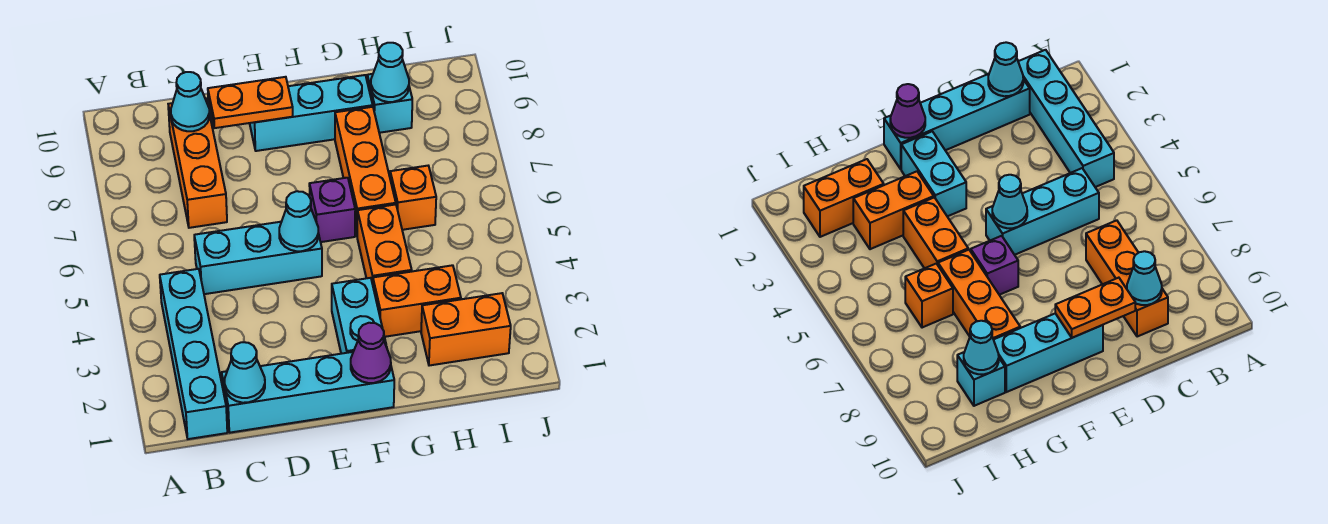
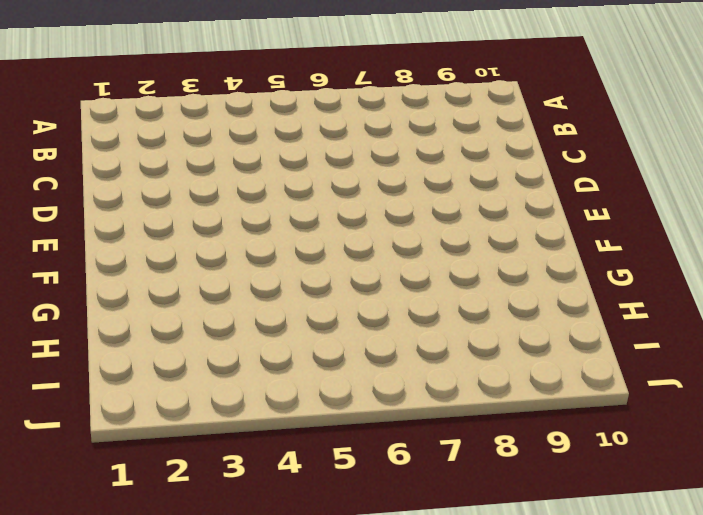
none -> cyan 1x4 brick [160,269,227,439]
none -> cyan 1x4 brick [222,352,394,433]
none -> cyan 1x3 brick [194,222,322,294]

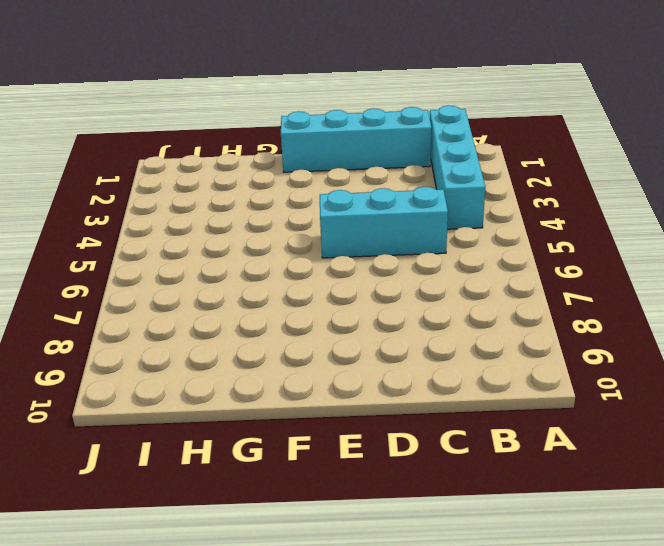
none -> orange 1x3 brick [168,98,227,228]
none -> cyan 1x3 brick [250,75,373,151]
none -> cyan 1x2 brick [332,278,386,354]

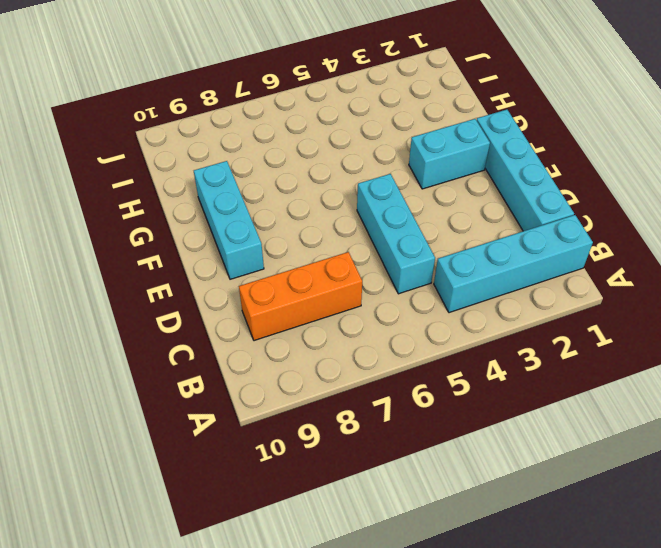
none -> purple 1x1 brick [309,178,355,242]
none -> orange 1x2 brick [373,265,461,337]
none -> orange 1x2 brick [357,205,412,284]

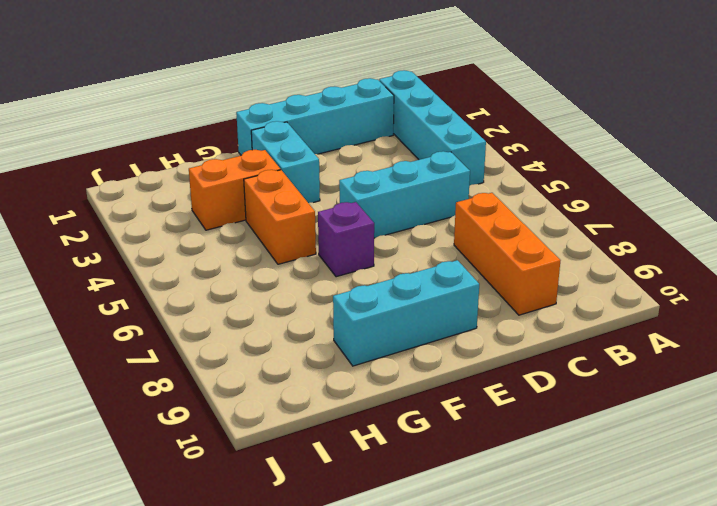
none -> orange 1x3 brick [335,107,396,235]
none -> orange 1x2 brick [421,293,511,366]
none -> orange 1x1 brick [390,166,436,230]

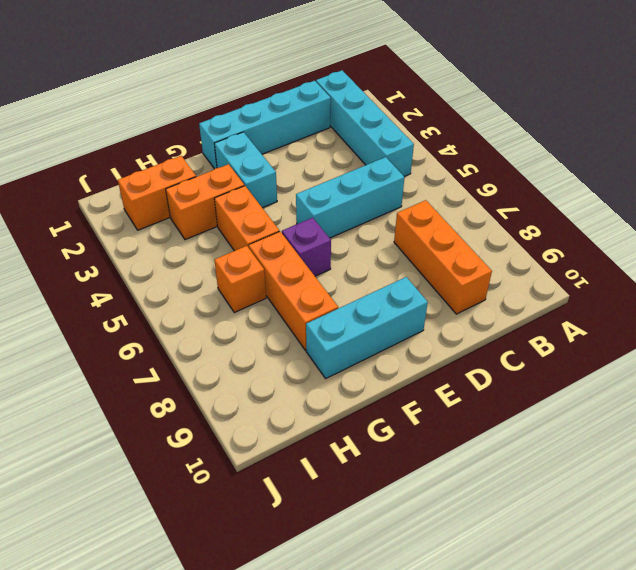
none -> cyan 1x1 brick [367,74,412,133]
none -> cyan 1x1 cone [225,342,265,403]
none -> cyan 1x1 cone [171,72,209,131]

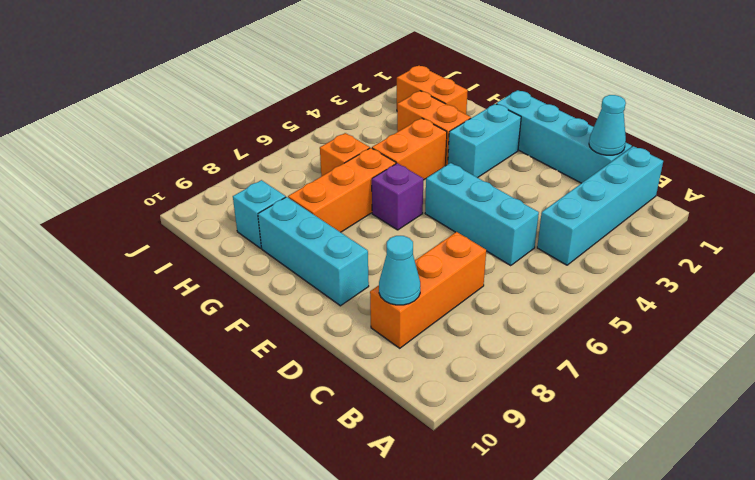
none -> orange 1x2 plate [208,77,293,128]
none -> cyan 1x1 cone [279,191,319,251]
none -> purple 1x1 cone [351,323,391,383]

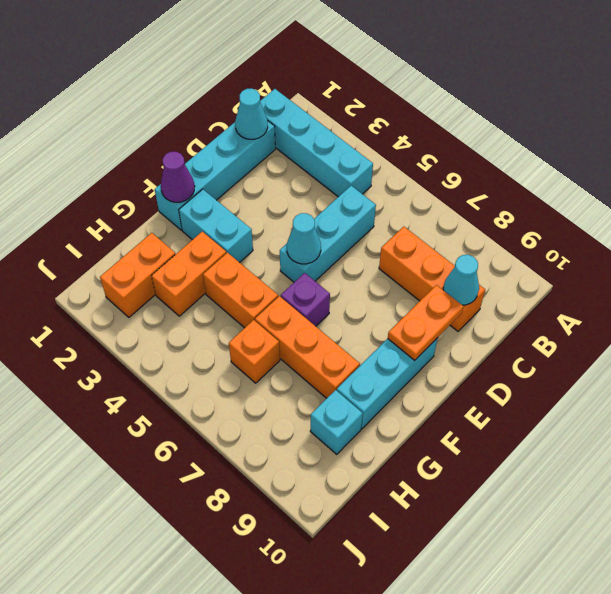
none -> cyan 1x1 cone [371,43,409,102]

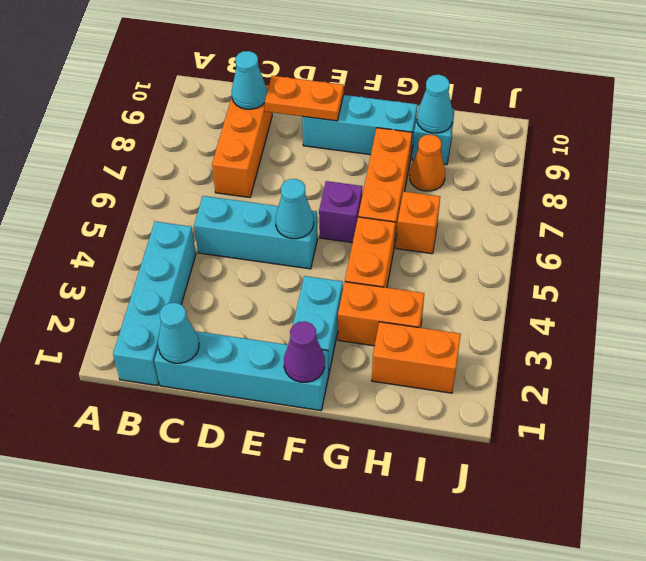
orange 1x1 cone [410,135,445,191] -> none

